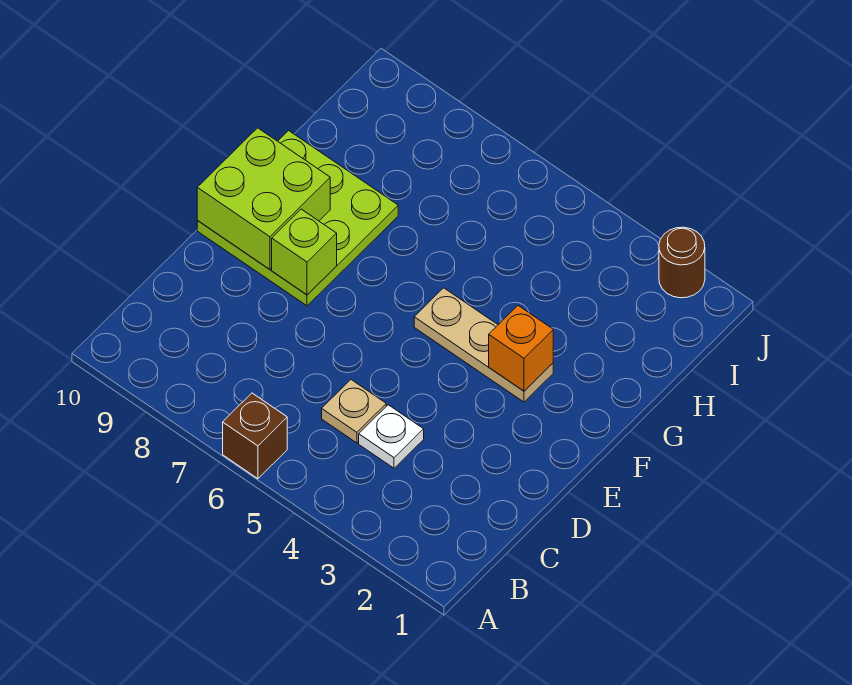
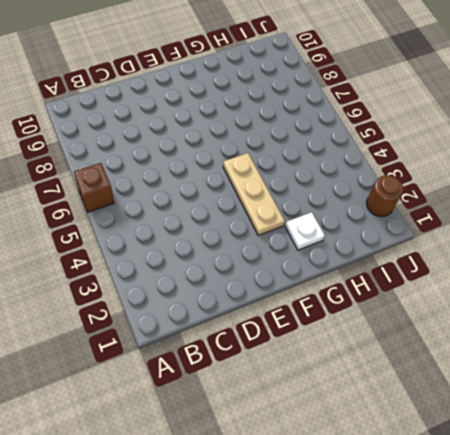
white 1x1 plate [285,212,325,250] -> white 1x1 plate moved to [359,405,424,468]
none -> tan 1x1 plate [322,380,386,443]
none -> lime 3x3 plate [197,131,398,306]

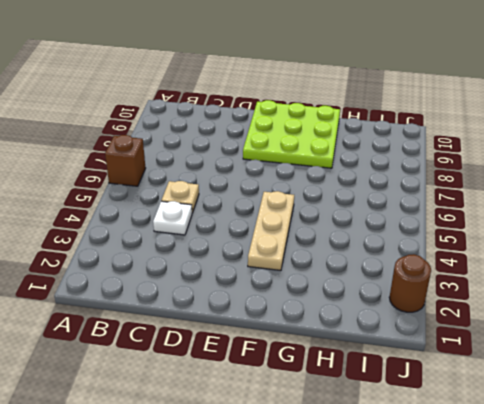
none -> lime 1x1 brick [272,209,337,295]
none -> lime 2x2 brick [197,128,330,269]

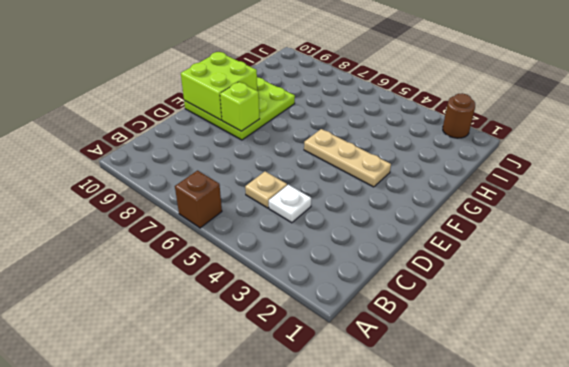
none -> orange 1x1 brick [489,306,553,391]

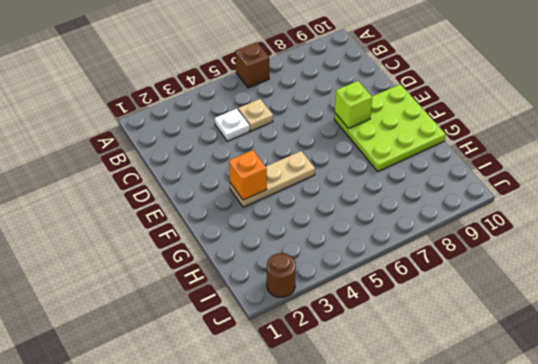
none -> lime 2x2 brick [197,128,330,269]

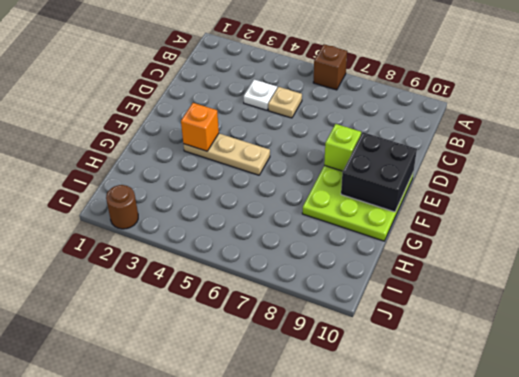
black 2x2 brick [341,132,417,212] -> lime 2x2 brick [197,128,330,269]

